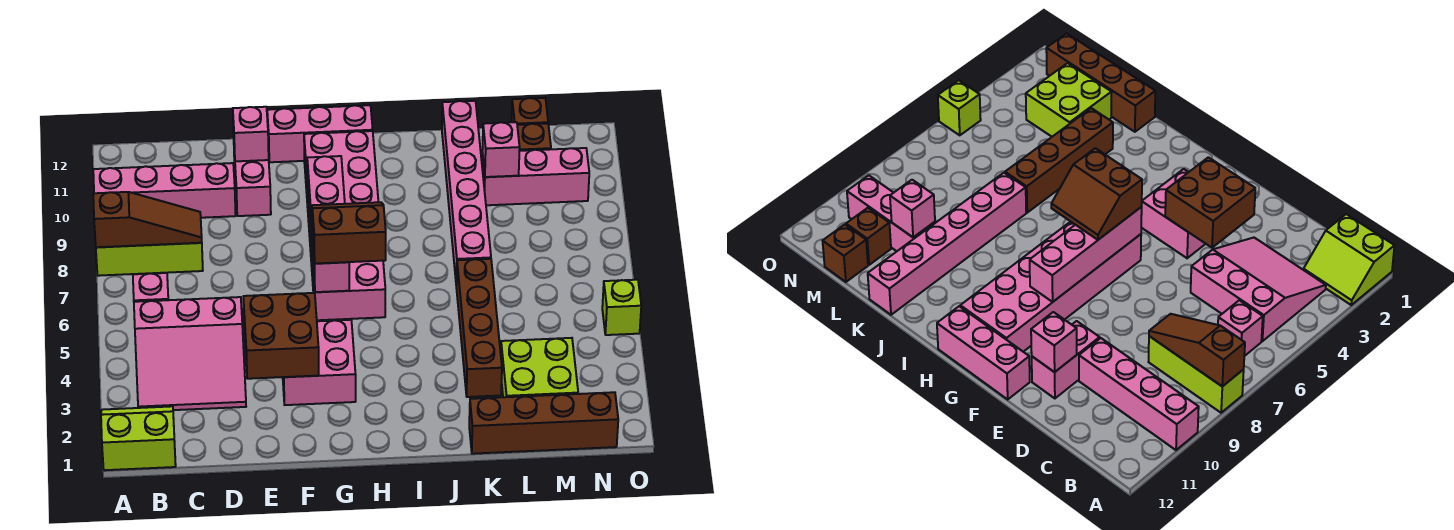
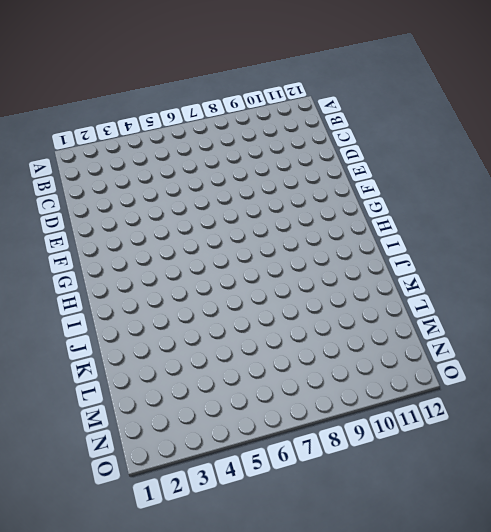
none -> lime 2x2 slope [101,406,176,470]
none -> lime 1x3 brick [96,243,203,276]
none -> pink 1x4 brick [93,163,236,218]

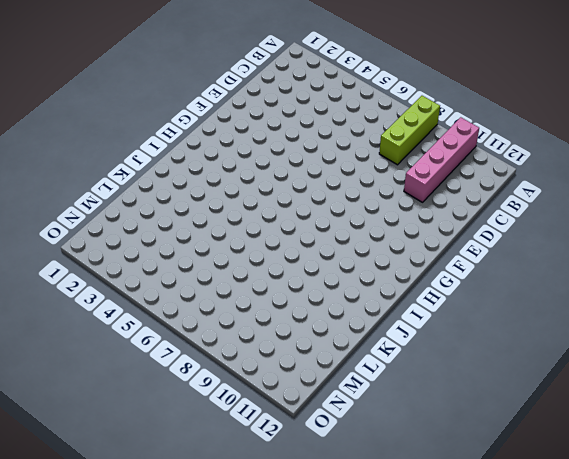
none -> lime 2x2 slope [101,406,176,470]
none -> pink 3x3 slope [134,297,246,410]
none -> pink 1x1 brick [133,273,168,302]

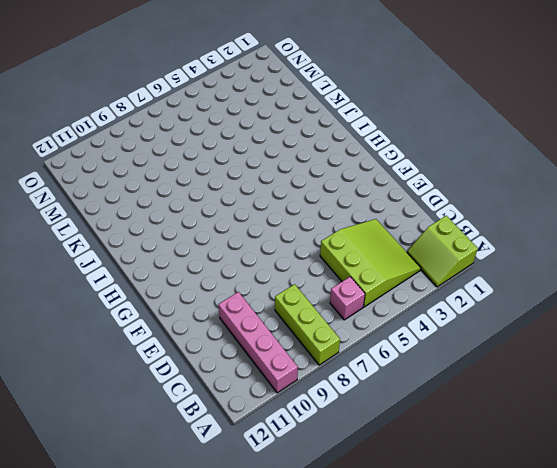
lime 3x3 slope [320,219,421,307] -> pink 3x3 slope [134,297,246,410]
none -> pink 1x2 brick [234,152,271,216]
none -> pink 2x2 brick [283,320,356,405]
none -> pink 1x3 brick [267,105,373,162]

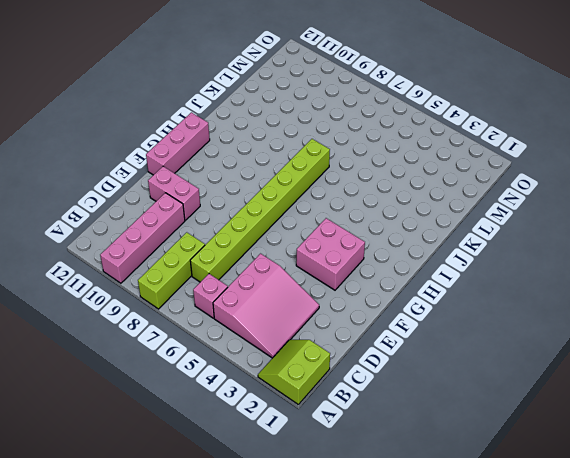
lime 1x8 brick [190,139,330,282] -> pink 2x6 brick [304,131,385,320]
none -> brown 1x4 brick [469,392,618,454]
none -> brown 1x4 brick [456,259,502,397]
none -> pink 1x6 brick [442,101,491,286]

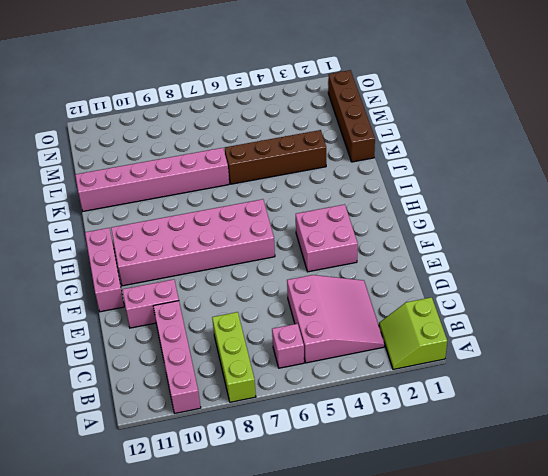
none -> lime 2x2 brick [501,338,578,397]
none -> pink 1x3 brick [482,148,589,205]
none -> brown 1x1 brick [517,124,551,151]

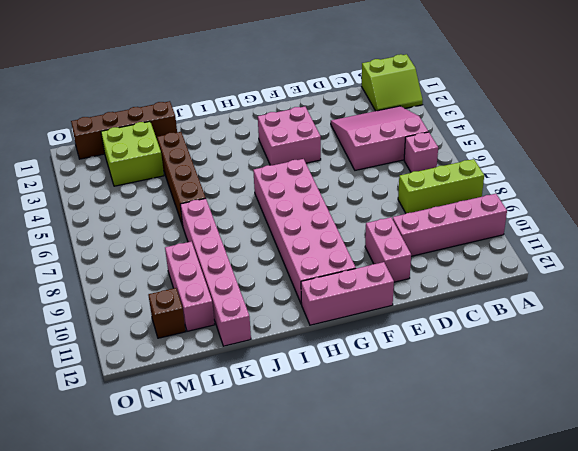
pink 1x3 brick [165,241,215,331] -> pink 1x3 brick turned to [482,148,589,205]
none -> brown 1x1 brick [512,98,548,125]
none -> lime 1x1 brick [602,280,641,335]
none -> brown 1x3 slope [93,192,202,247]

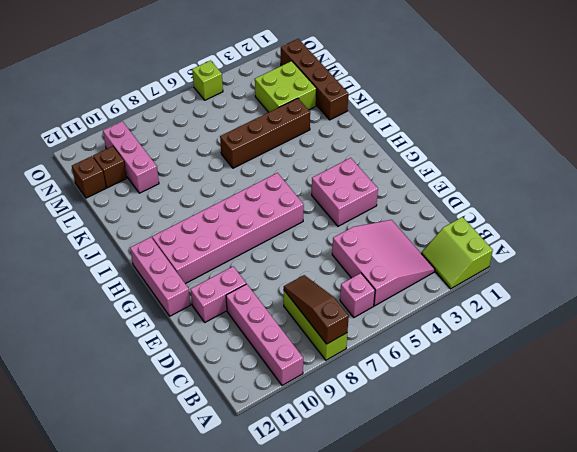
none -> pink 1x6 brick [442,101,491,286]
none -> brown 2x2 brick [243,293,319,379]
none -> pink 1x1 brick [233,107,269,161]

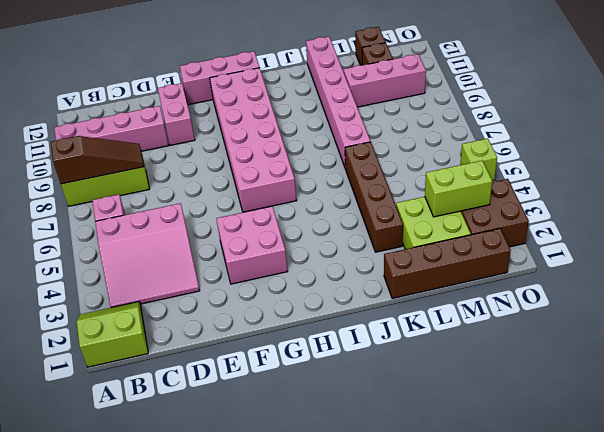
lime 1x2 brick [425,160,492,217] -> none
brown 2x2 brick [461,179,529,247] -> brown 2x2 brick moved to [243,293,319,379]
none -> pink 1x1 brick [233,107,269,161]
none -> pink 1x4 brick [307,156,349,292]
none -> pink 1x1 brick [482,122,520,177]

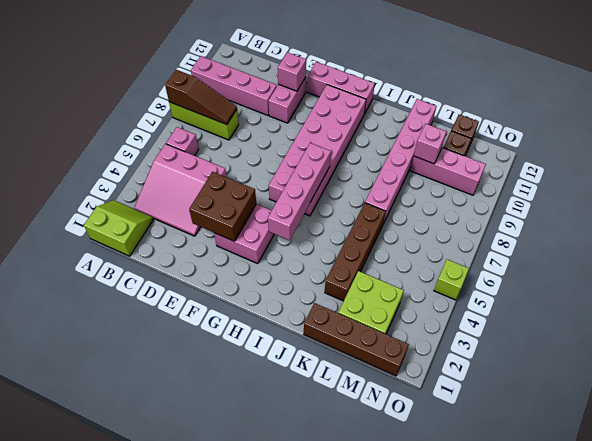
pink 1x4 brick [268,143,331,240] -> pink 1x4 brick moved to [307,156,349,292]
none -> brown 2x2 slope [311,202,386,264]

